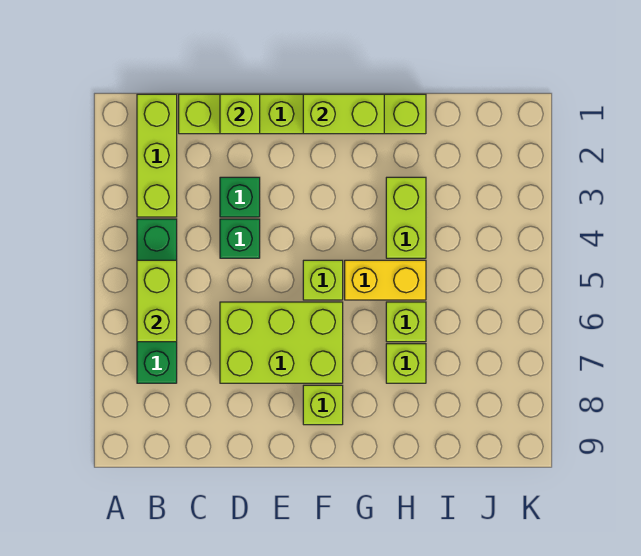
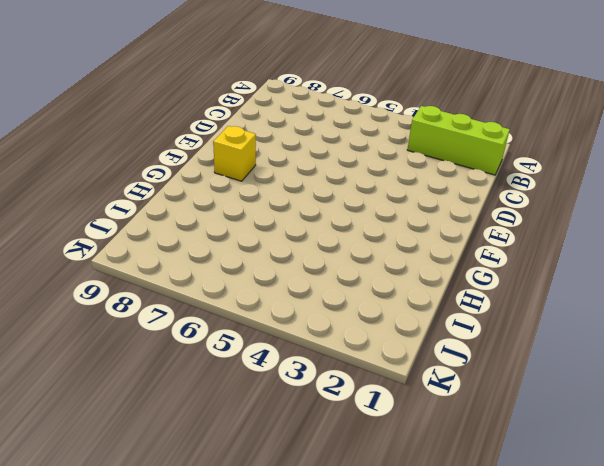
yellow 1x1 brick [213,126,256,181] -> lime 1x1 brick [303,385,343,425]
none -> green 1x4 brick [137,219,177,383]
none -> lime 1x6 brick [179,94,426,134]
none -> green 1x1 brick [220,177,260,217]

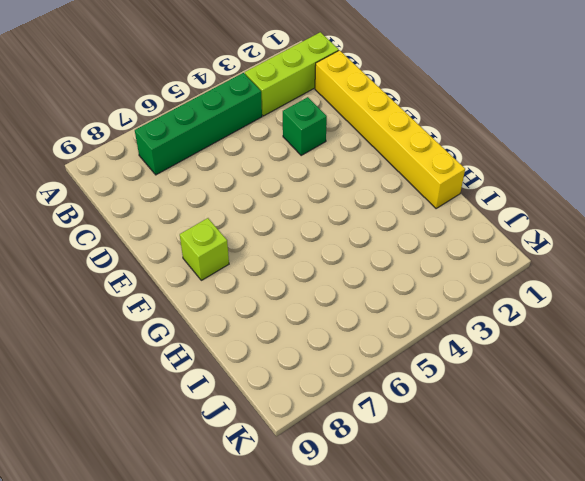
yellow 1x6 brick [315,50,465,209] -> lime 1x6 brick [179,94,426,134]
none -> green 1x1 brick [220,219,260,258]
none -> lime 2x3 brick [220,302,343,383]
none -> lime 1x1 brick [303,260,343,300]

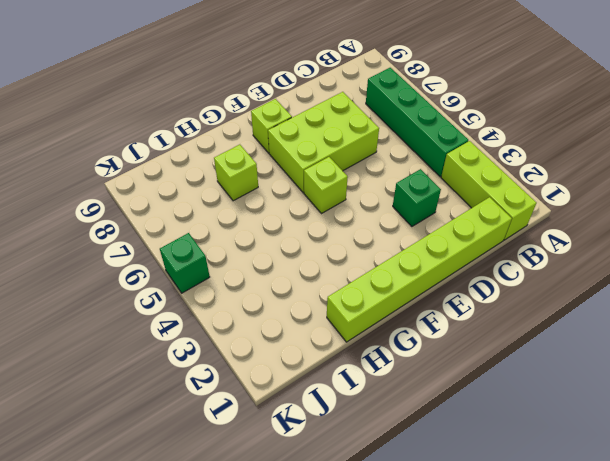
green 1x1 brick [160,233,210,293] -> green 1x1 brick moved to [220,219,260,258]
none -> yellow 1x2 brick [345,260,426,300]
none -> lime 1x2 brick [386,177,426,258]
none -> lime 1x1 brick [386,302,426,342]

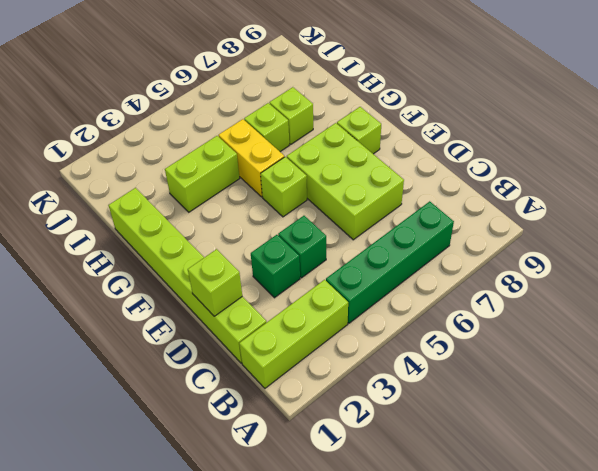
none -> lime 1x2 brick [137,260,177,342]
none -> lime 1x2 brick [303,94,384,134]

